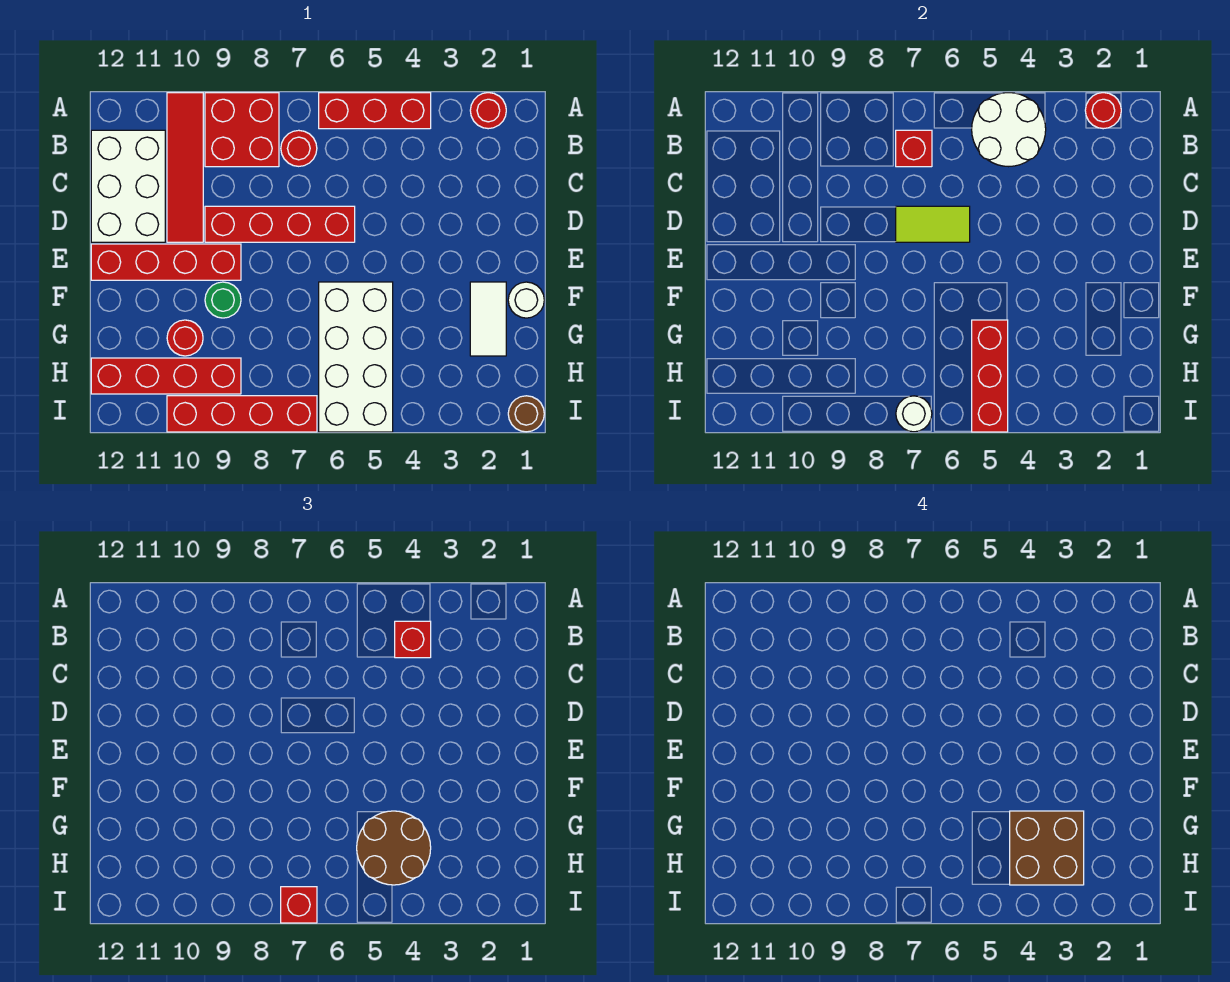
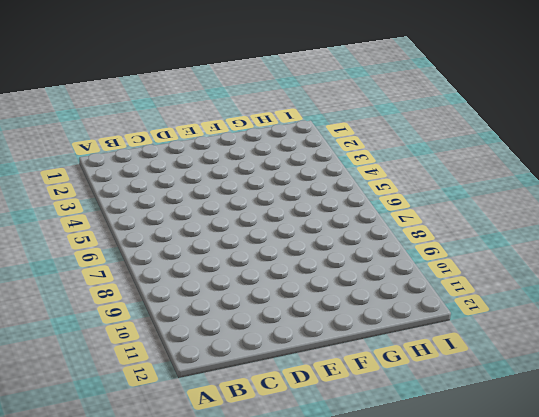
none -> red 1x1 round brick [470,93,506,129]
none -> red 1x3 brick [319,93,431,129]
none -> red 2x2 brick [205,93,279,167]

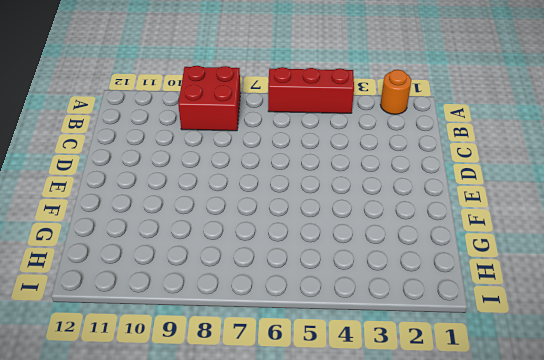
orange 1x1 round brick [381,70,411,114] -> red 1x1 round brick [470,93,506,129]
none -> red 1x4 tile [167,93,203,242]
none -> red 1x1 round brick [281,130,317,166]
none -> white 2x3 brick [91,130,165,242]

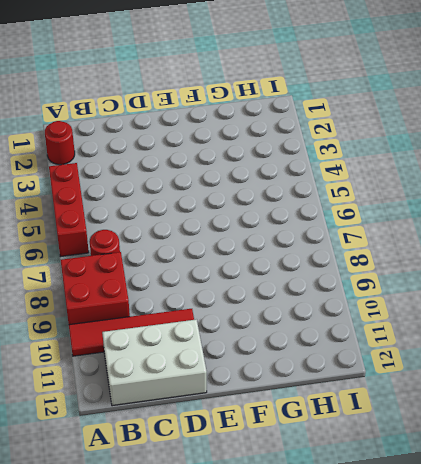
none -> red 1x4 brick [205,206,355,242]
none -> red 1x4 brick [91,244,241,280]
none -> white 1x1 round brick [508,282,544,318]

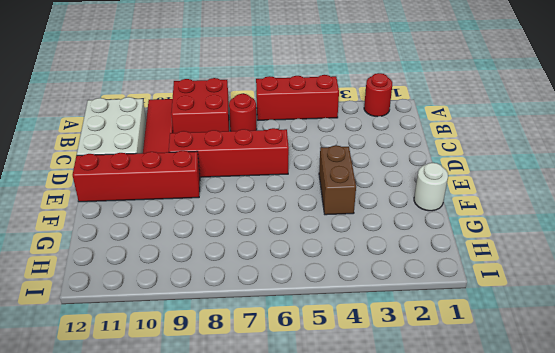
brown 1x2 brick [319,146,356,215] -> none
none -> white 1x2 tile [470,282,506,356]
none -> white 2x4 brick [319,282,393,432]
none -> green 1x1 round brick [205,282,241,318]

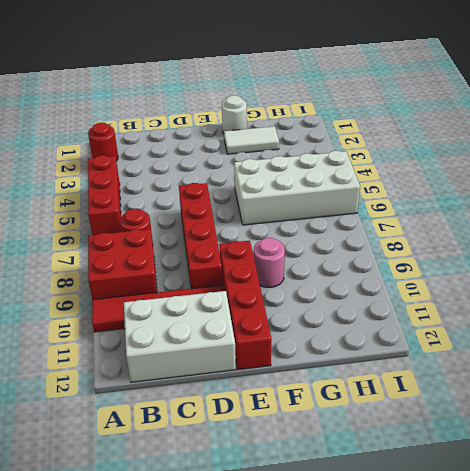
pink 1x1 round brick [254,238,285,287] -> green 1x1 round brick [205,282,241,318]
none -> red 1x1 round brick [167,320,203,356]
none -> red 1x4 brick [91,358,241,394]
none -> brown 1x1 round brick [508,396,544,432]

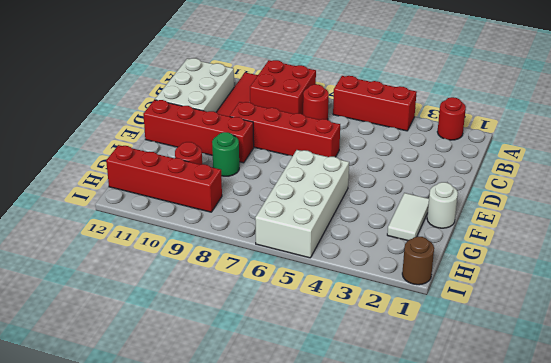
none -> red 1x4 brick [167,396,317,432]
none -> red 1x1 round brick [1085,93,1121,129]
none -> white 2x2 round brick [972,93,1046,167]

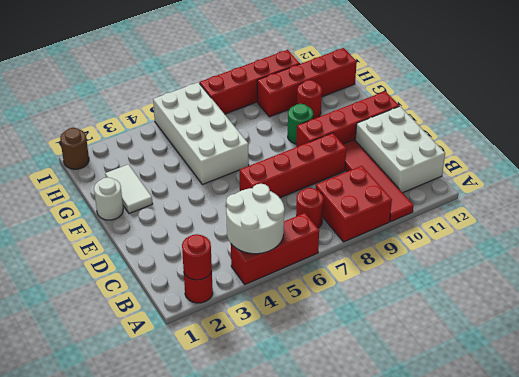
none -> red 1x1 brick [896,130,932,167]
none -> lime 1x2 tile [896,206,970,242]
none -> red 1x3 brick [972,320,1008,432]

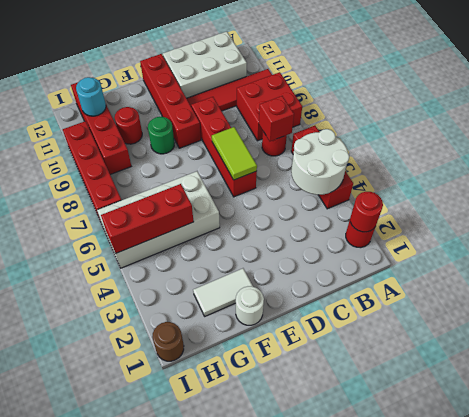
cyan 1x1 round brick [76,77,106,116] -> none
none -> white 1x1 round brick [896,396,932,432]
none -> red 1x1 brick [395,621,431,658]
none -> brown 2x2 round brick [357,811,431,885]

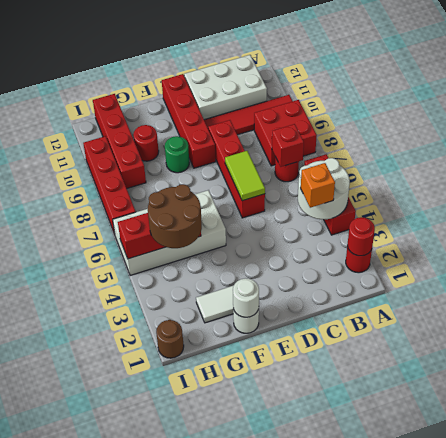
orange 1x1 brick [301,163,335,208] -> red 1x1 brick [395,621,431,658]
white 1x1 round brick [233,278,259,317] -> white 1x1 round brick moved to [896,396,932,432]
none -> red 1x1 brick [281,887,317,923]
none -> brown 2x2 brick [1010,811,1084,885]

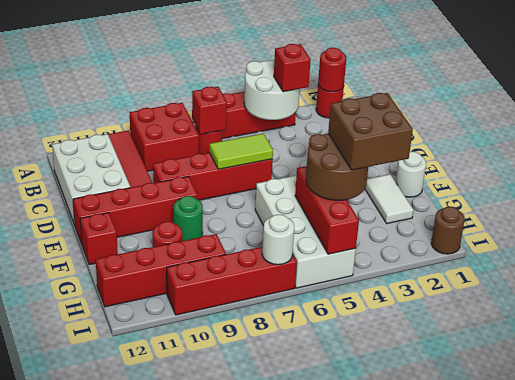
red 1x1 brick [80,213,118,265] -> red 1x1 brick moved to [281,887,317,923]

